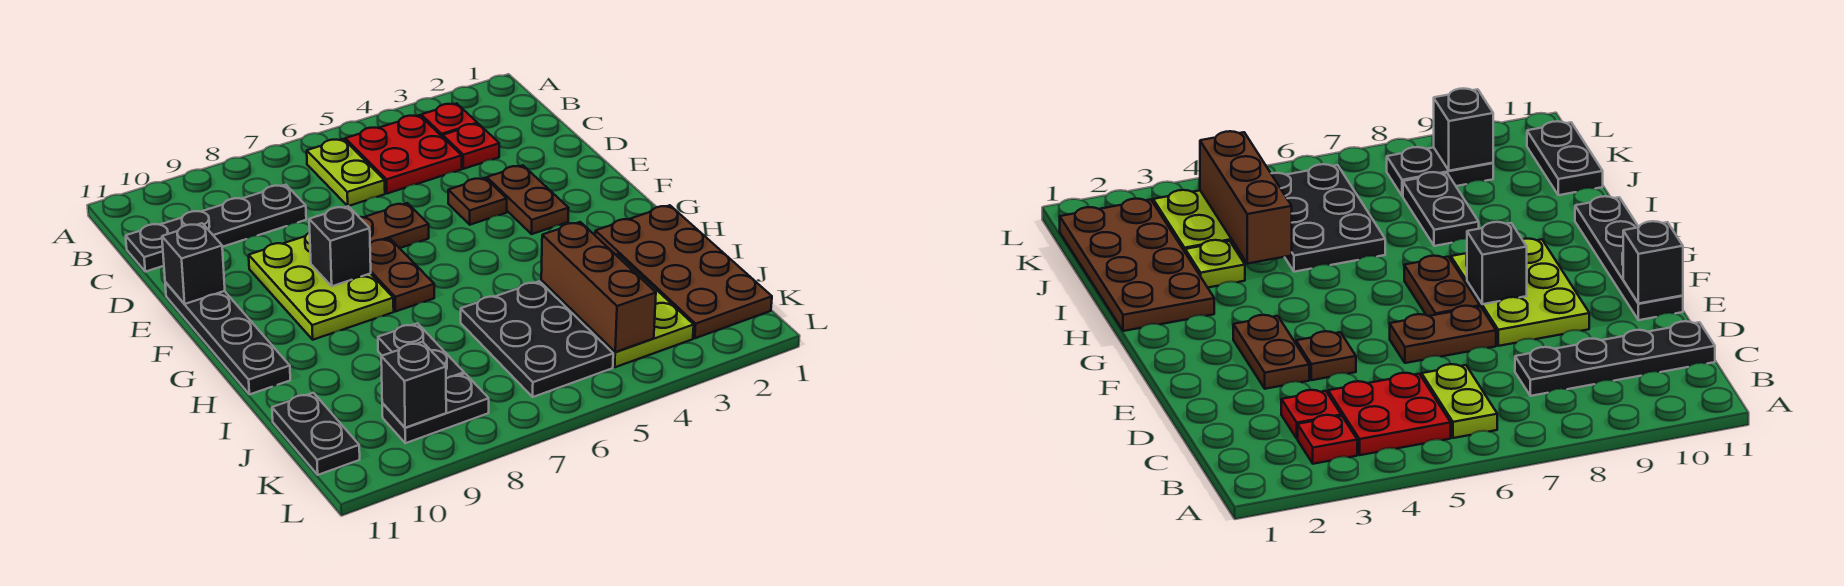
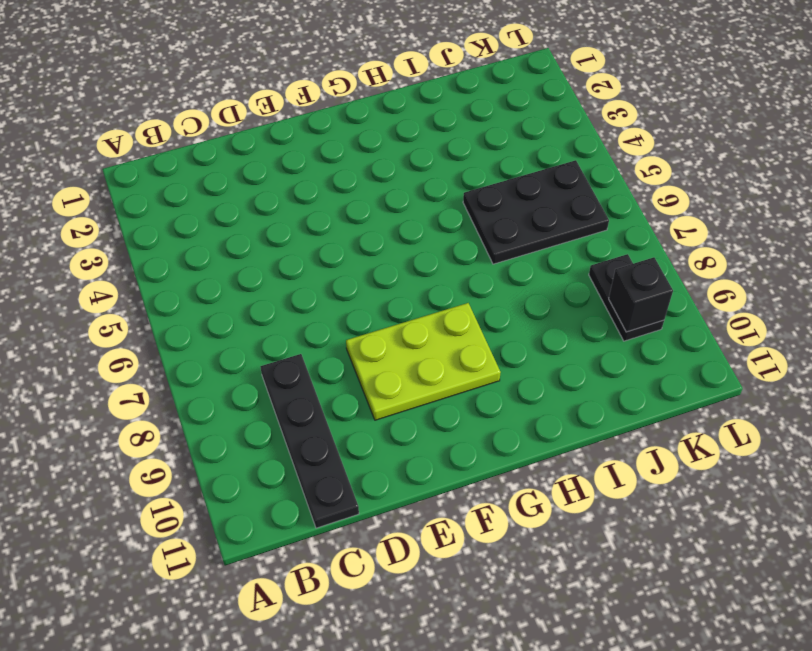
none -> red 1x1 plate [421,103,477,137]
none -> red 2x2 plate [345,115,462,194]
none -> lime 1x2 plate [307,139,385,206]

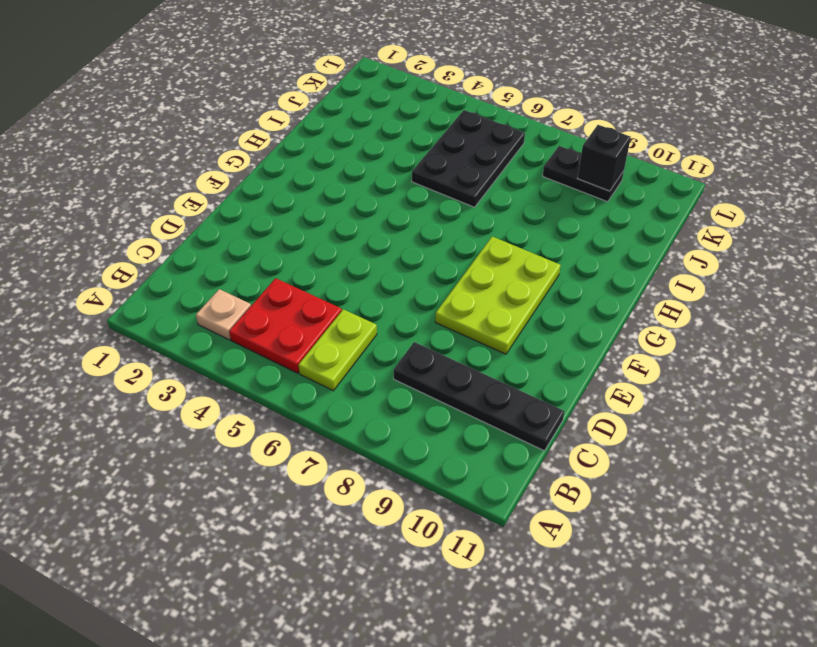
tan 1x1 plate [196,289,251,340] -> red 1x1 plate [421,103,477,137]
none -> red 1x1 plate [443,124,499,169]
none -> brown 1x2 plate [487,165,569,234]
none -> brown 1x1 plate [448,178,507,225]

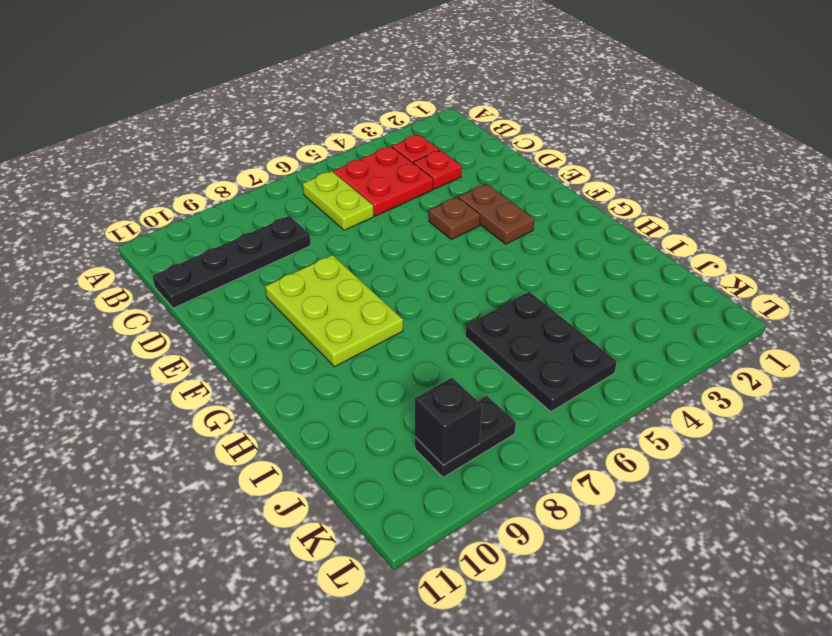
none -> brown 1x2 plate [359,203,429,248]
none -> black 1x4 plate [165,282,290,394]
none -> brown 1x2 plate [370,239,434,311]

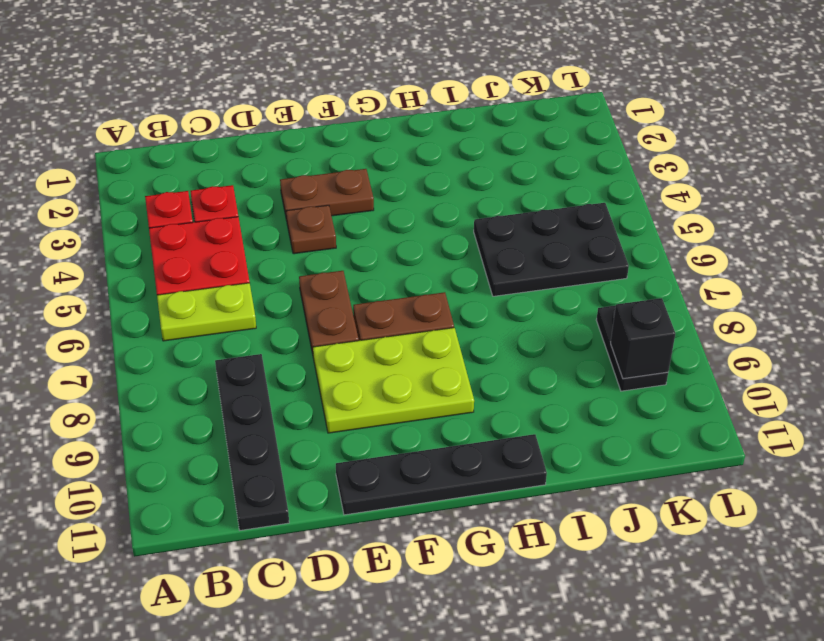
none -> brown 2x4 plate [595,205,772,338]
none -> lime 1x1 plate [1185,240,1245,288]
none -> black 1x2 plate [378,323,464,379]

